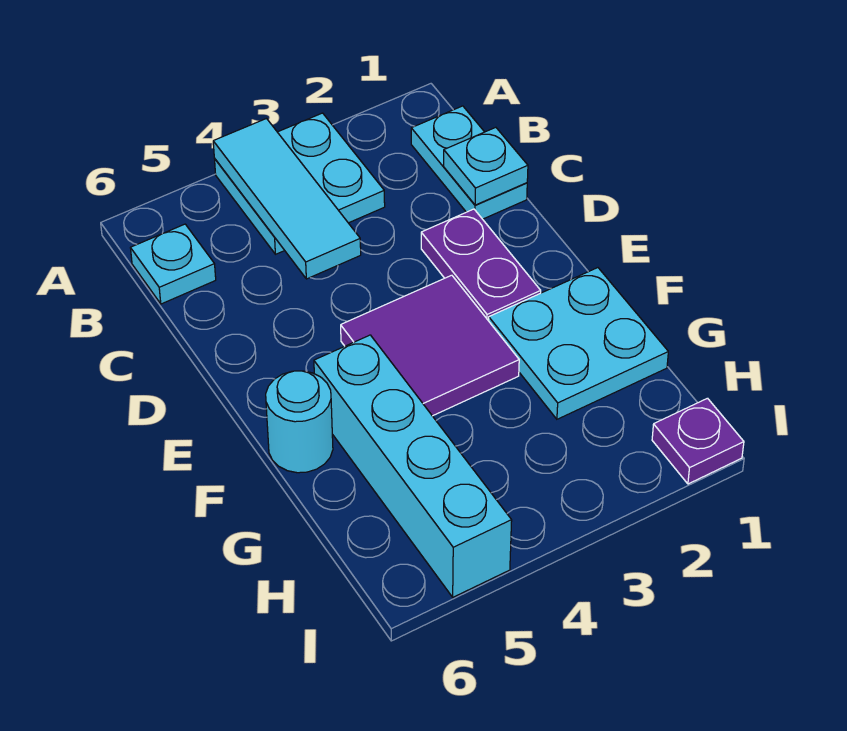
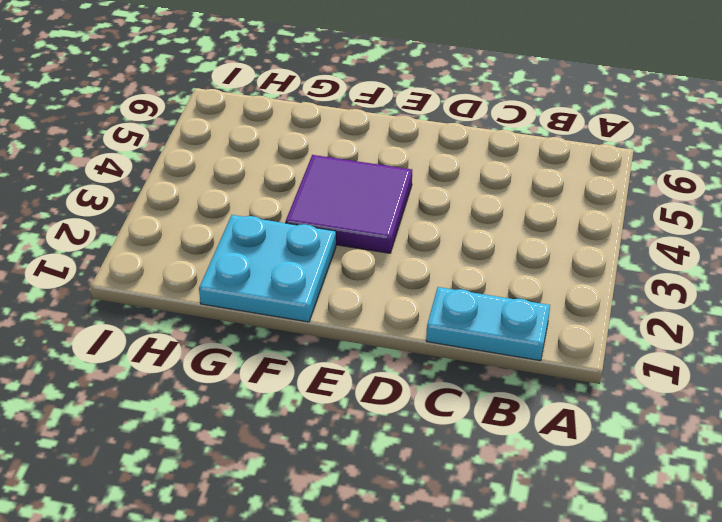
none -> cyan 2x2 plate [215,113,385,254]
none -> cyan 1x1 plate [131,224,216,304]

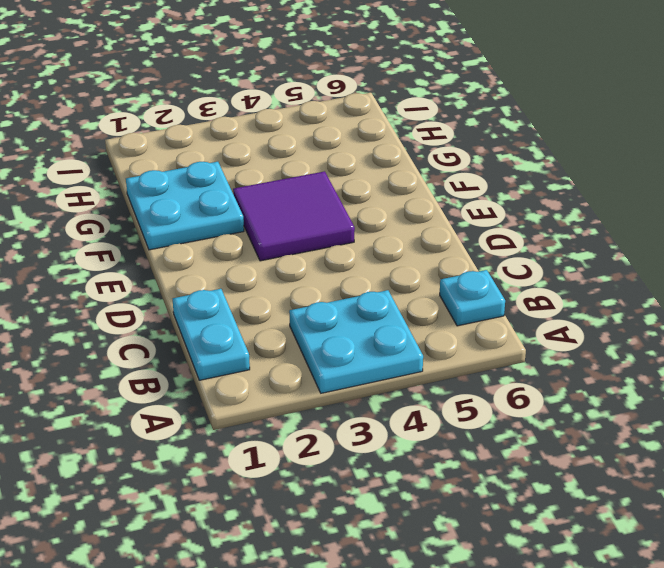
none -> purple 1x2 plate [421,209,541,321]
none -> cyan 1x4 brick [314,335,512,597]

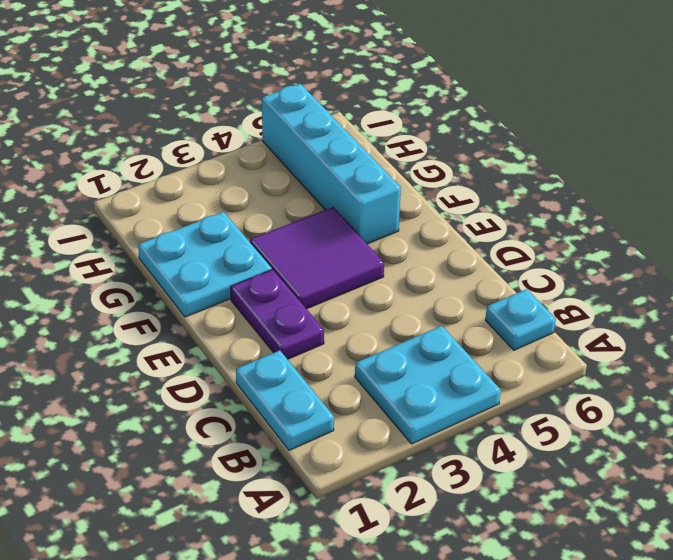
none -> cyan 1x1 round brick [266,371,333,473]
none -> purple 1x1 plate [652,398,744,484]

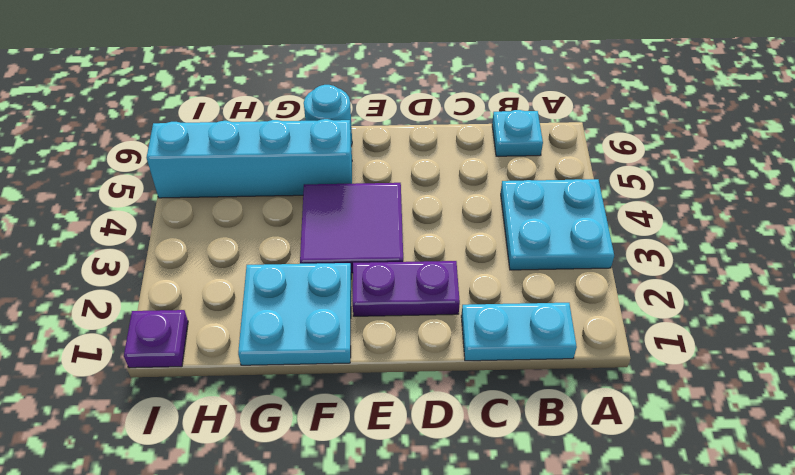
none -> cyan 1x3 tile [213,119,361,279]
none -> cyan 1x1 plate [444,127,528,205]

